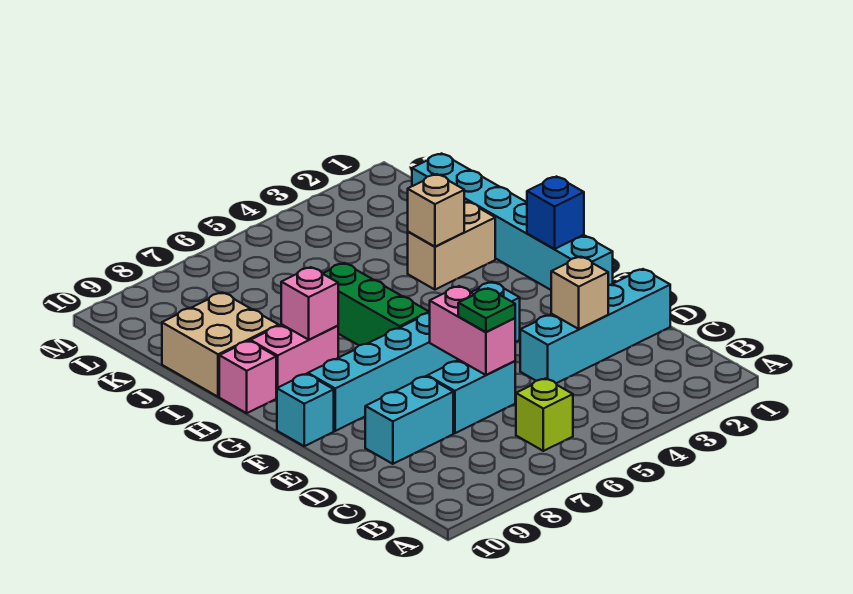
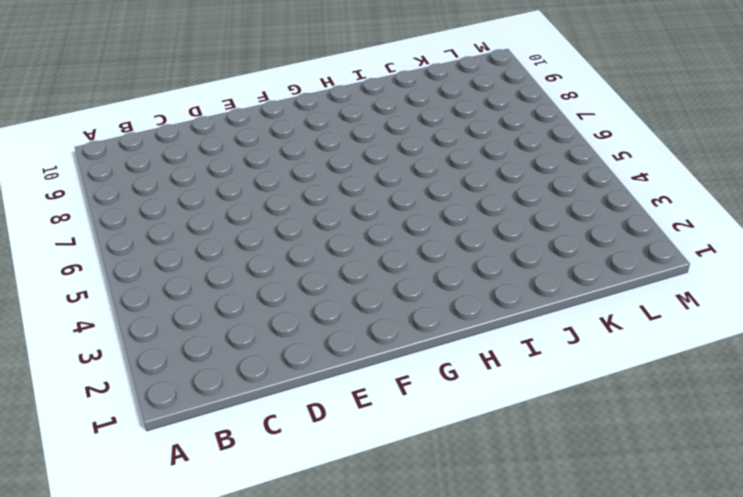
none -> lime 1x1 brick [516,379,573,451]
none -> cyan 1x4 brick [520,269,670,383]
none -> cyan 1x2 brick [427,360,515,433]

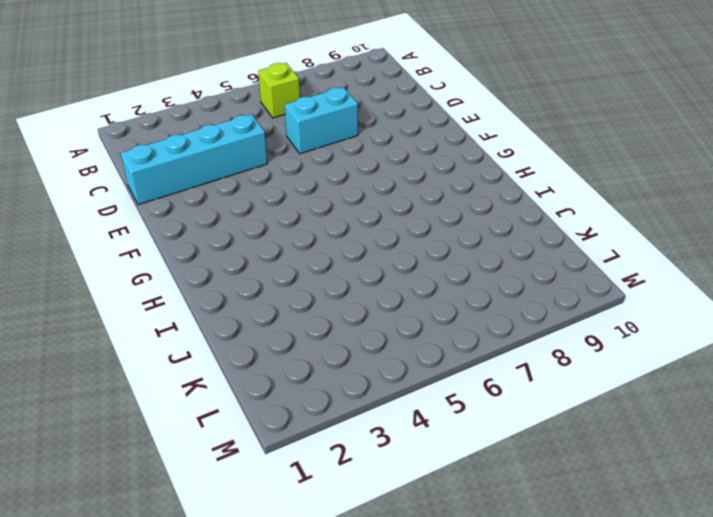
none -> cyan 1x2 brick [365,376,453,464]
none -> cyan 1x6 brick [412,154,613,290]
none -> cyan 1x6 brick [308,282,520,431]

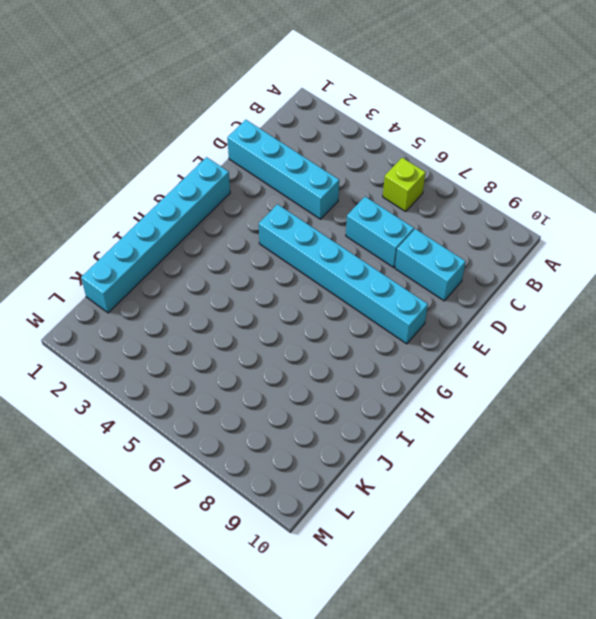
none -> cyan 1x1 brick [277,374,334,446]
none -> green 1x3 brick [323,263,429,345]
none -> pink 1x2 brick [250,324,338,397]

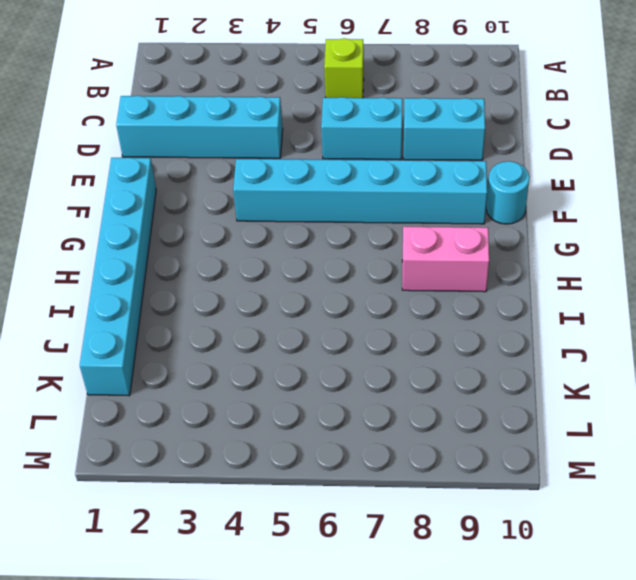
cyan 1x1 round brick [486,161,529,224] -> cyan 1x1 brick [277,374,334,446]
none -> green 1x3 brick [323,263,429,345]
none -> pink 1x1 brick [219,341,276,413]
none -> tan 1x2 brick [408,202,495,290]

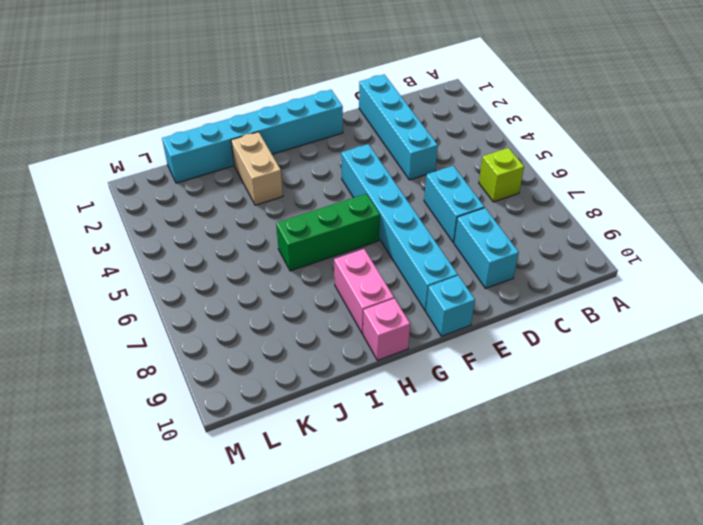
none -> tan 2x2 brick [162,292,279,397]
none -> tan 1x1 brick [551,257,608,329]
none -> pink 1x2 brick [430,286,515,375]

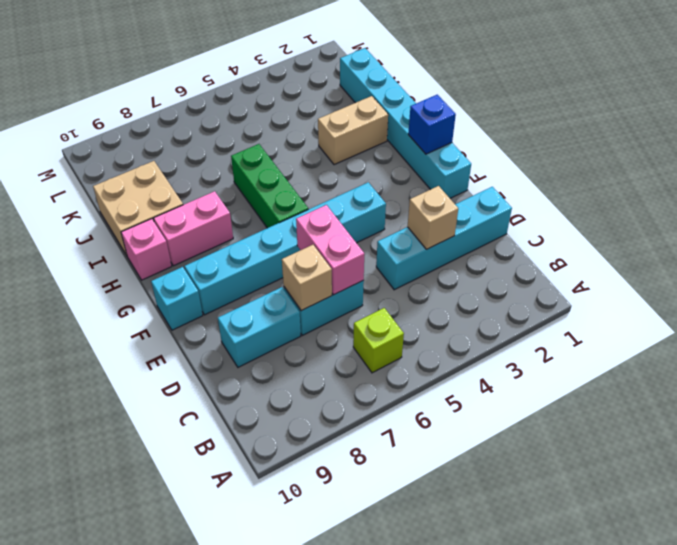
tan 1x1 brick [282,245,332,311] -> tan 1x1 brick moved to [408,174,464,247]
none -> pink 1x1 brick [281,267,338,340]
none -> green 1x1 plate [458,288,515,332]

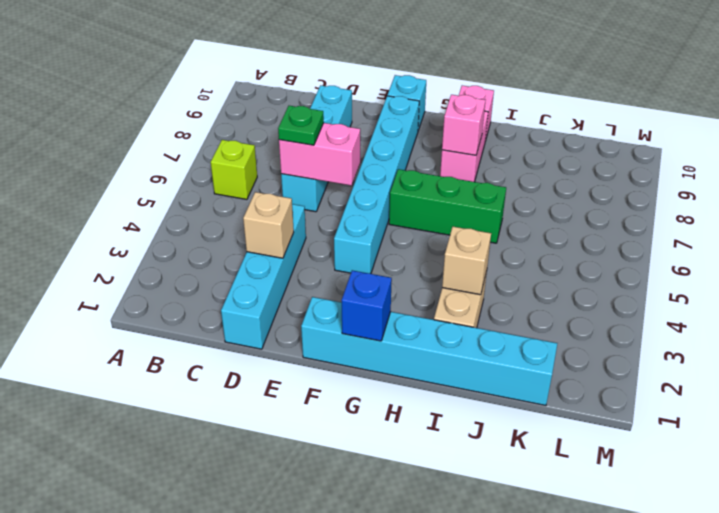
none -> tan 2x2 brick [162,292,279,397]

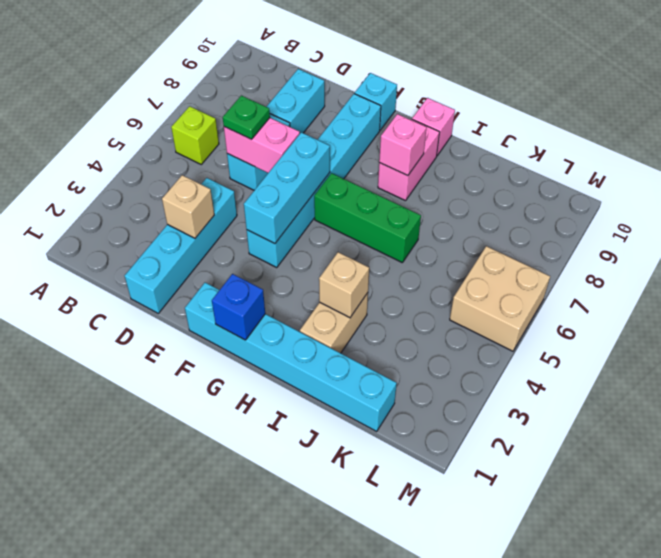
cyan 1x3 brick [244,132,330,244] -> none
tan 2x2 brick [450,246,550,351] -> tan 2x2 brick moved to [162,292,279,397]

